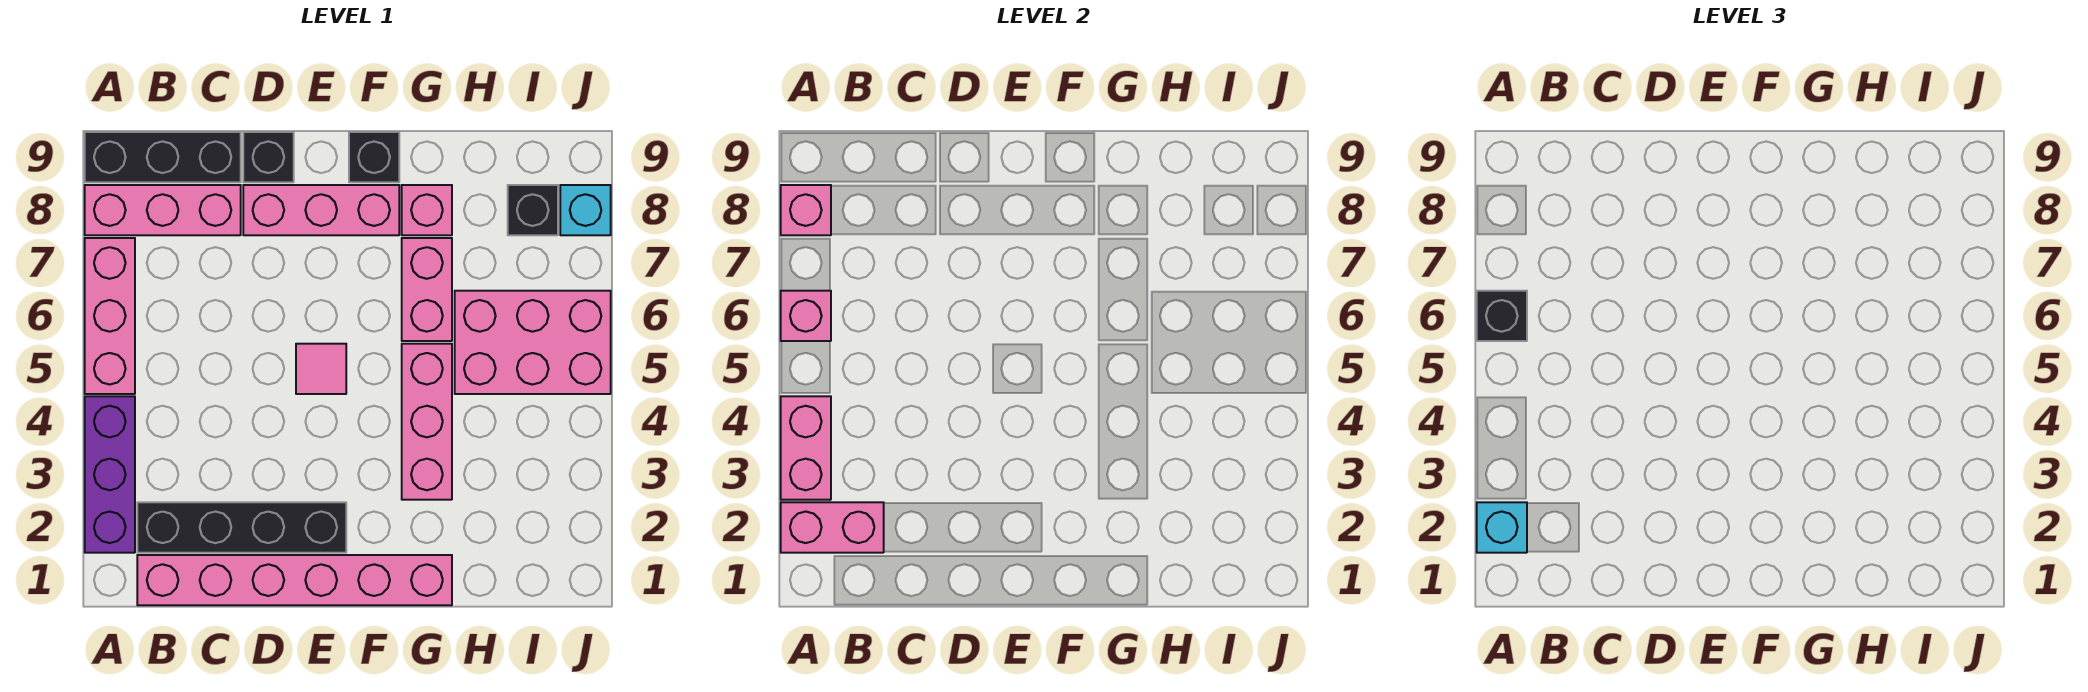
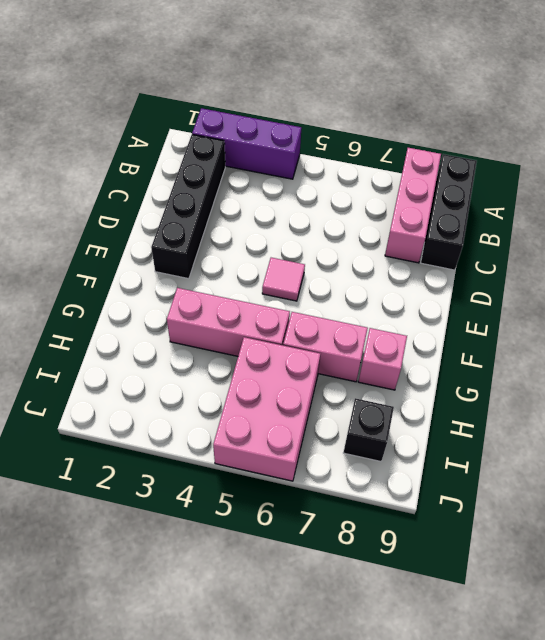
none -> pink 1x3 brick [85,238,135,394]
none -> pink 1x6 brick [137,555,452,605]
none -> pink 1x3 brick [243,185,399,235]

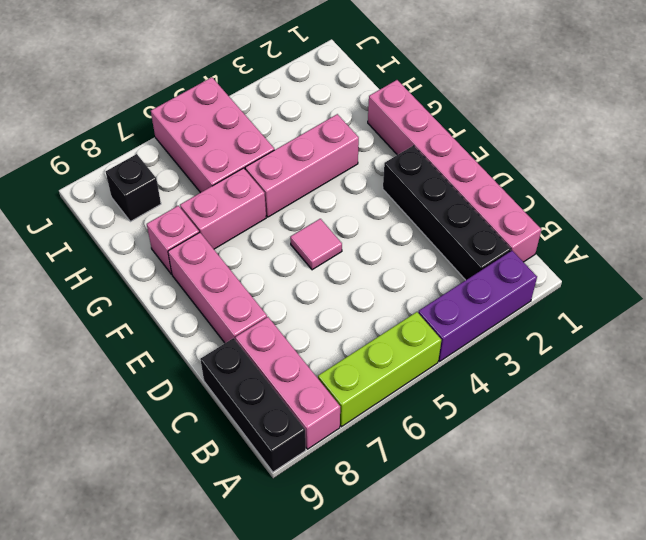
lime 1x3 brick [318,312,441,427] -> pink 1x3 brick [85,238,135,394]
none -> black 1x1 brick [243,132,294,182]
none -> black 1x1 brick [349,132,399,182]
none -> cyan 1x1 brick [560,185,611,235]

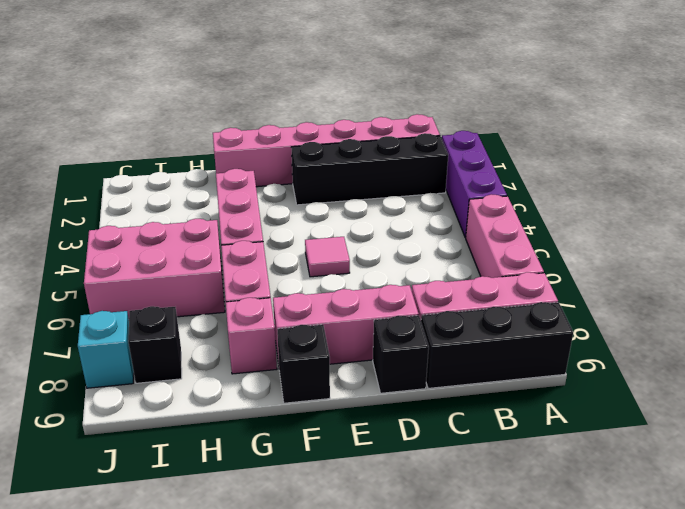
none -> pink 1x2 brick [781,502,884,553]
none -> pink 1x2 brick [781,396,831,500]
none -> pink 1x1 brick [781,291,831,341]

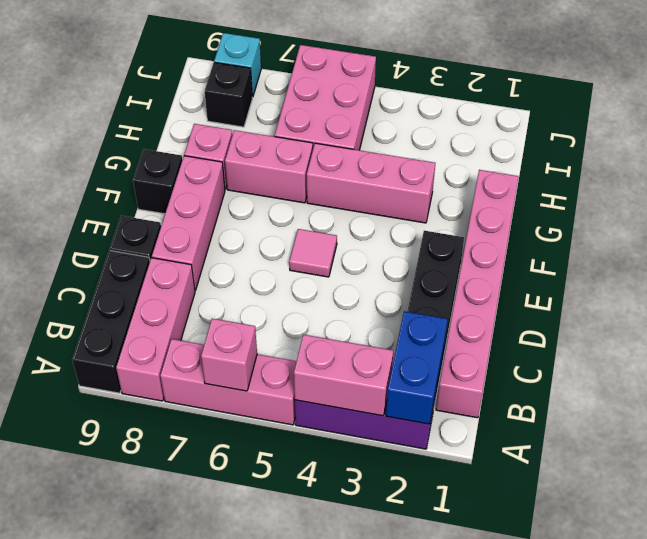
blue 1x2 brick [386,311,448,424] -> pink 1x2 brick [781,502,884,553]
none -> pink 1x1 brick [781,185,831,235]
none -> cyan 1x1 brick [1477,502,1527,553]
none -> black 1x1 brick [1477,291,1527,341]

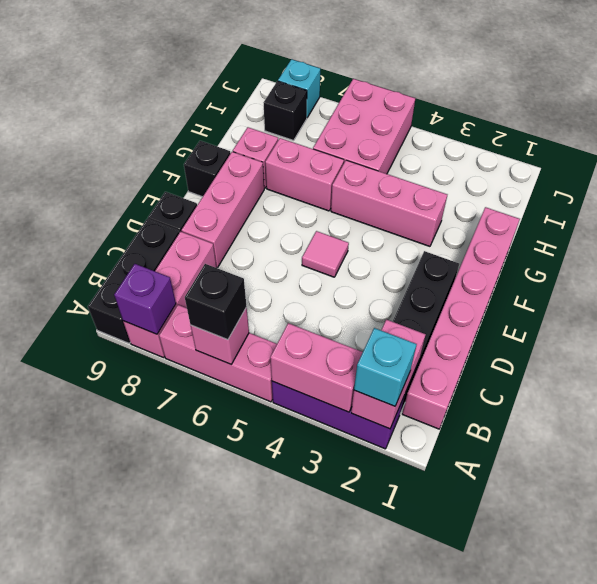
purple 1x1 brick [114,264,176,334] -> pink 1x1 brick [781,185,831,235]

